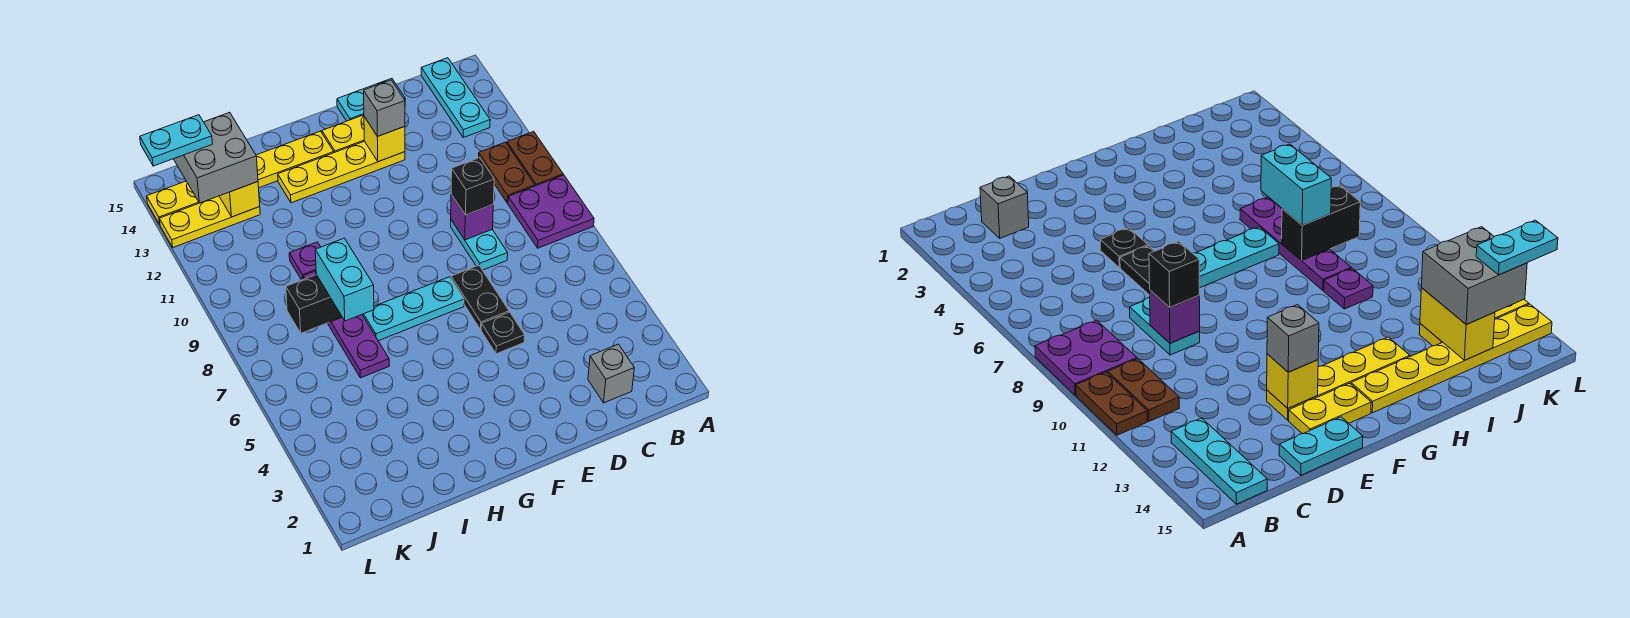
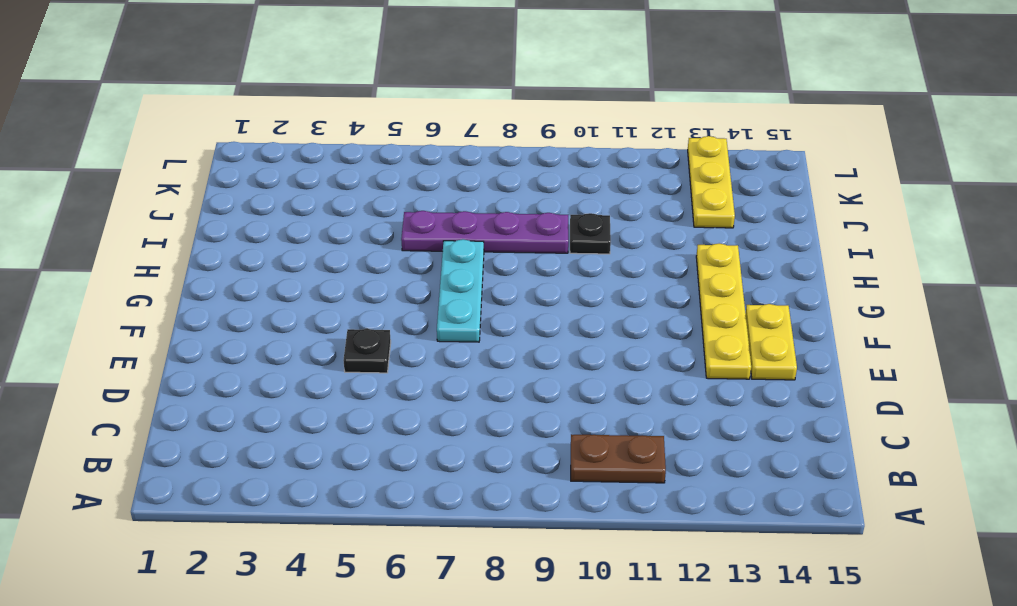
black 1x1 plate [570,213,611,254] -> purple 1x1 plate [289,242,320,280]
none -> purple 2x2 plate [508,175,594,248]
none -> brown 1x2 plate [507,131,563,186]
none -> cyan 1x3 plate [421,58,490,138]

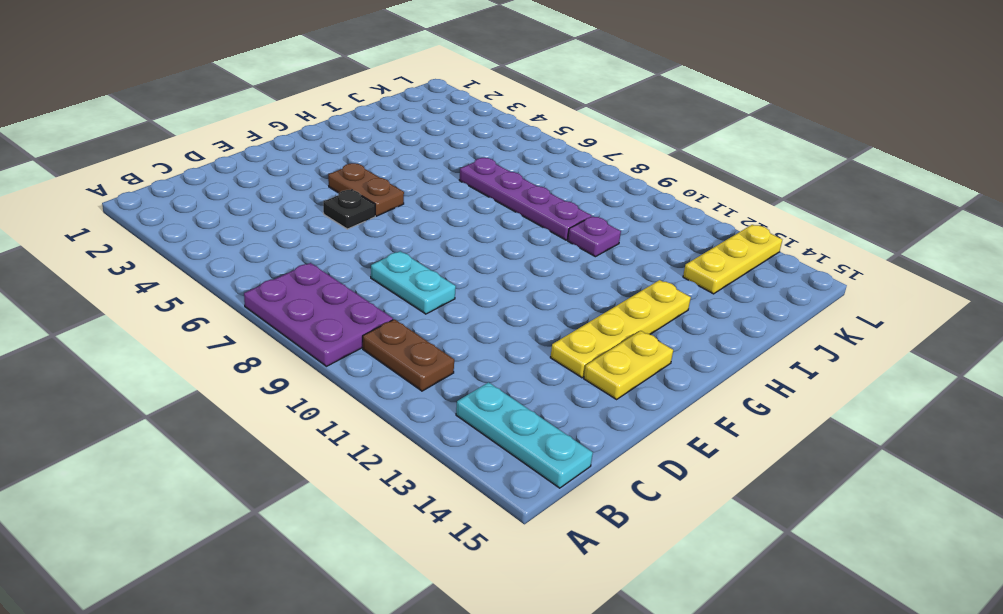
purple 2x3 plate [244,263,393,366] -> purple 2x2 plate [508,175,594,248]
brown 1x2 plate [328,163,404,216] -> brown 1x2 plate moved to [507,131,563,186]
none -> grey 1x1 brick [588,344,634,403]
none -> cyan 1x2 plate [337,78,405,121]
none -> black 1x2 plate [451,265,509,330]

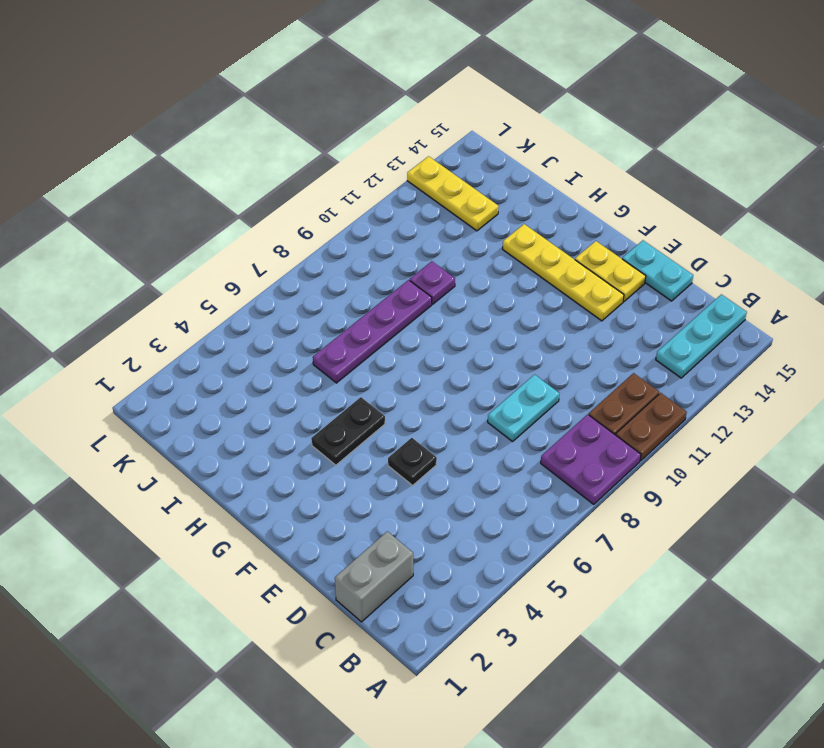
grey 1x2 brick [335,531,413,622] -> grey 1x1 brick [588,344,634,403]
black 1x2 plate [311,397,385,465] -> black 1x2 plate moved to [451,265,509,330]
none -> cyan 1x3 plate [362,277,464,341]
none -> yellow 1x6 plate [147,131,334,225]
none -> purple 1x1 brick [451,194,493,240]

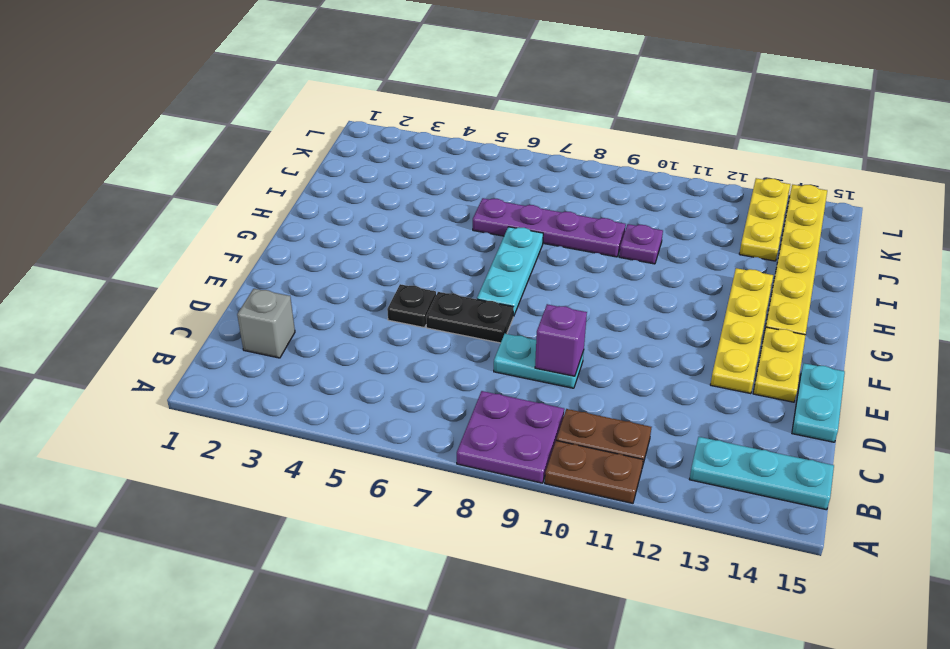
none -> yellow 1x1 brick [364,117,405,162]
none -> black 1x2 brick [286,275,342,333]
none -> yellow 1x2 brick [219,182,260,217]

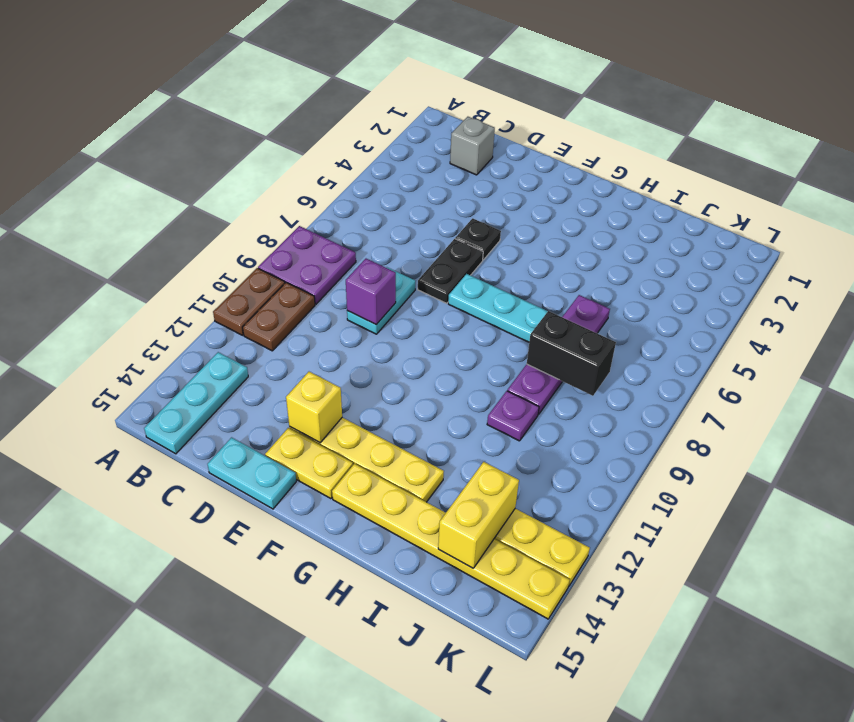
none -> black 1x1 brick [451,158,494,215]
none -> grey 1x1 brick [364,80,405,137]
none -> cyan 1x2 brick [315,238,374,321]

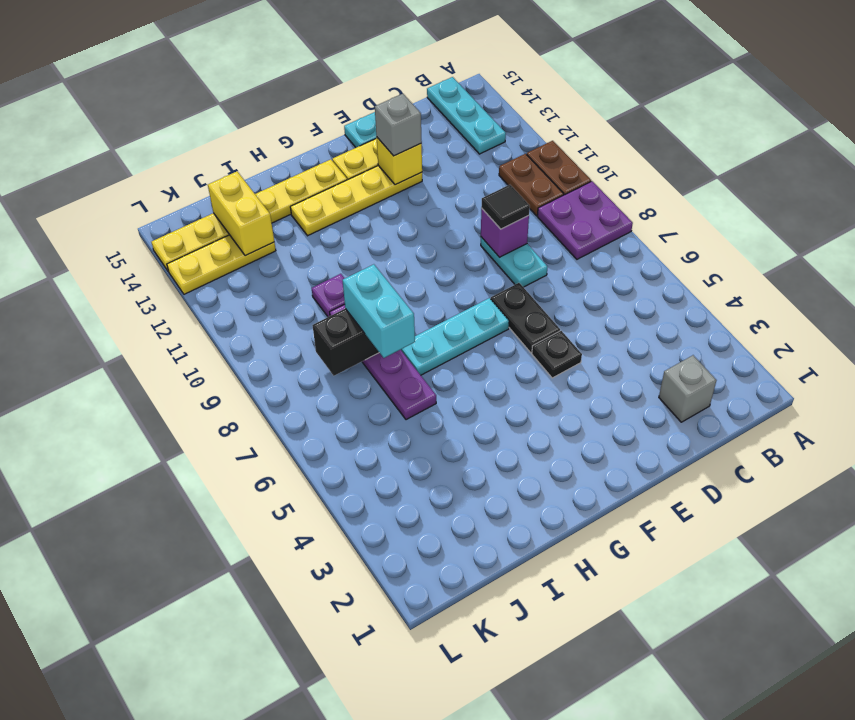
black 1x1 tile [481,185,530,229] -> black 1x1 brick [451,158,494,215]
none -> grey 2x2 brick [174,112,258,203]
none -> cyan 1x2 plate [140,115,213,166]

